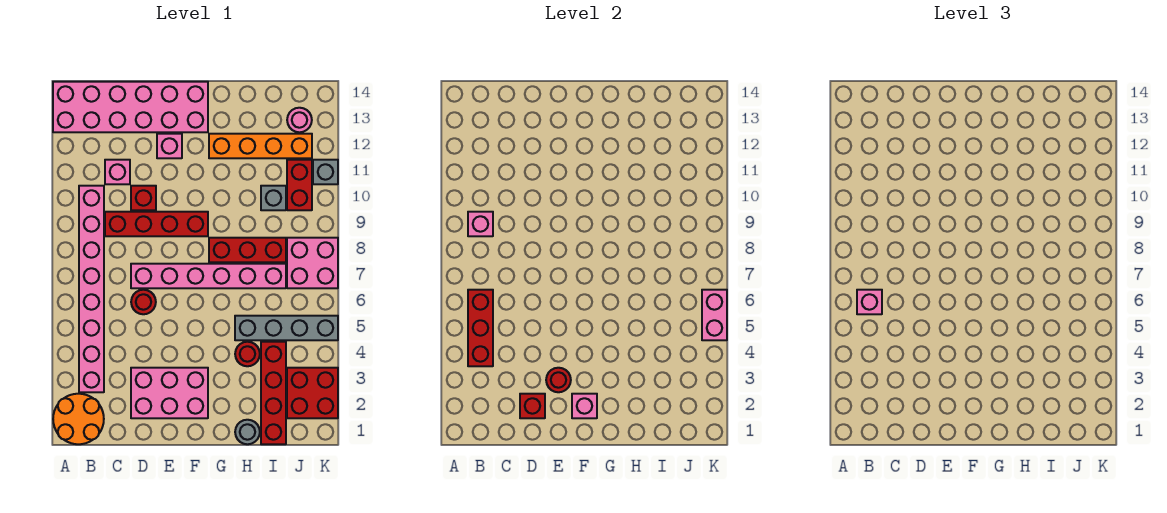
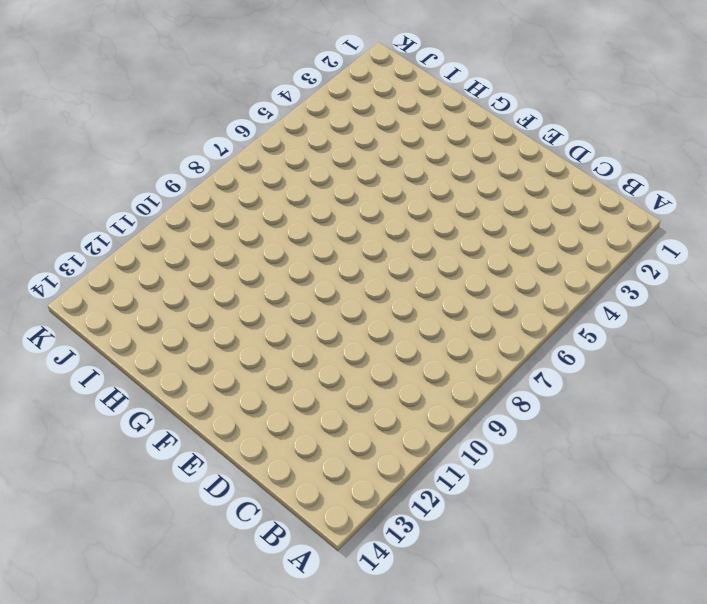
none -> orange 2x2 round brick [53,394,104,444]
none -> pink 2x6 brick [53,82,208,132]
none -> pink 1x8 brick [79,186,104,392]

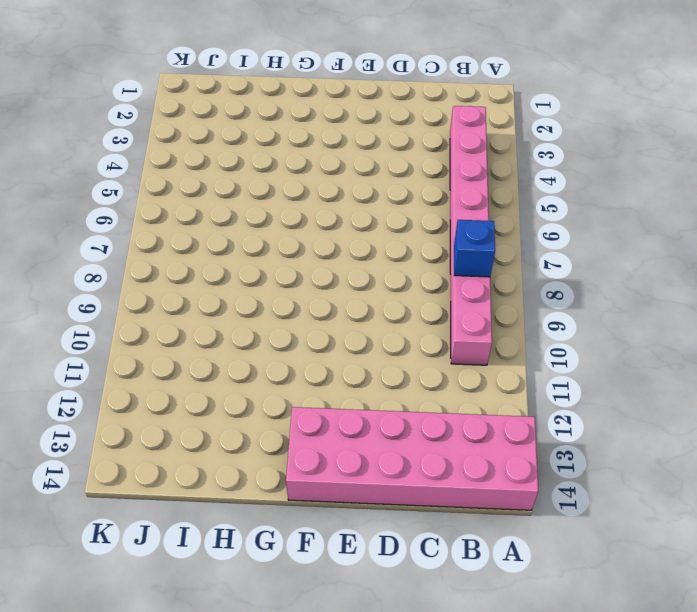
blue 1x1 brick [454,220,495,277] -> none
none -> orange 2x2 round brick [53,394,104,444]
none -> red 1x4 brick [105,212,208,236]
none -> pink 1x1 brick [105,160,130,184]

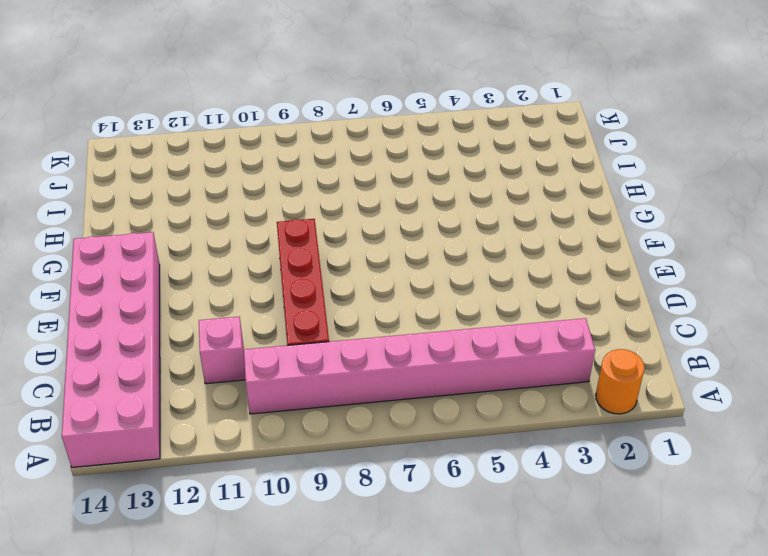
orange 1x1 round brick [596,349,645,414] -> orange 2x2 round brick [53,394,104,444]
none -> pink 2x3 brick [131,368,208,418]
none -> red 1x1 round brick [131,290,156,314]
none -> pink 1x6 brick [131,264,286,288]

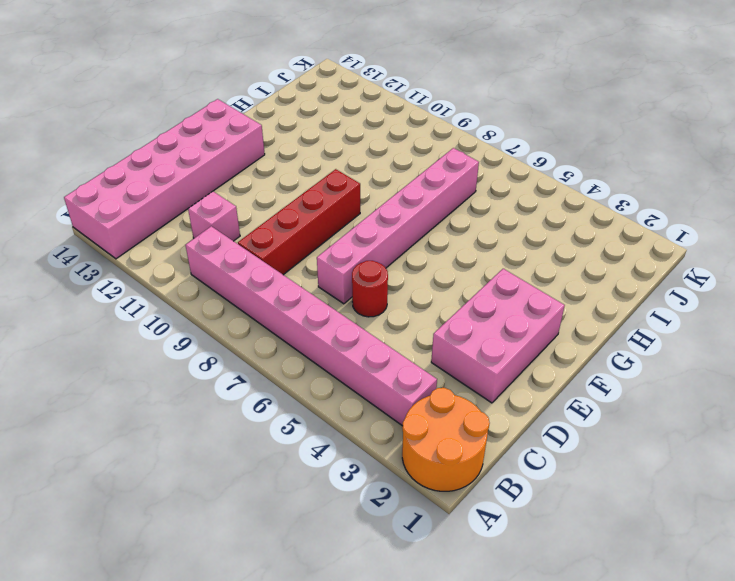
none -> red 1x1 brick [131,186,156,210]
none -> pink 1x1 brick [157,134,182,158]
none -> red 1x3 brick [209,238,286,262]

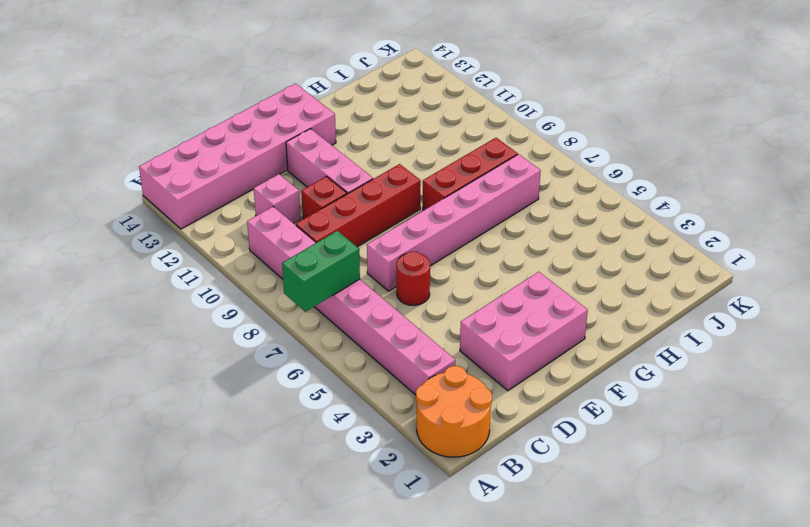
green 1x2 brick [282,231,360,312] -> none
pink 1x3 brick [286,129,373,194] -> pink 1x1 brick [157,134,182,158]
none -> orange 1x4 brick [209,134,312,158]
none -> grey 1x1 round brick [235,420,260,444]
none -> red 1x1 round brick [235,342,260,366]

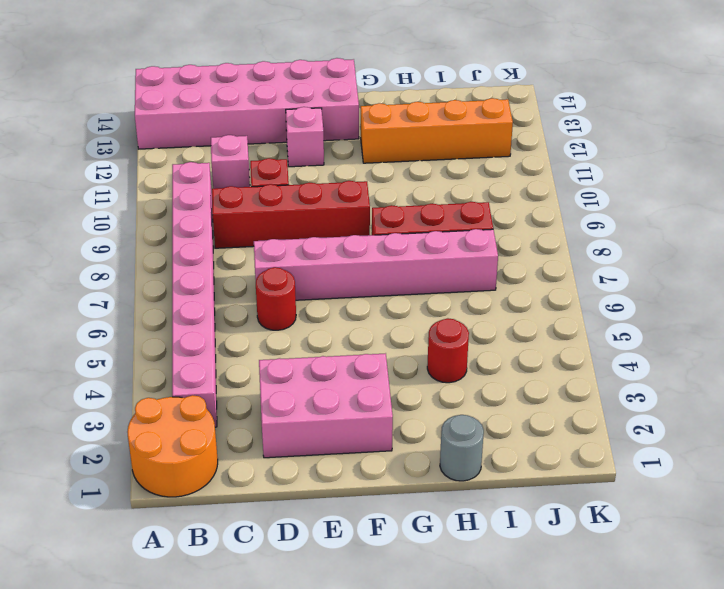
none -> grey 1x4 brick [235,316,338,340]
none -> red 1x4 brick [261,342,286,444]
none -> grey 1x1 brick [261,186,286,210]

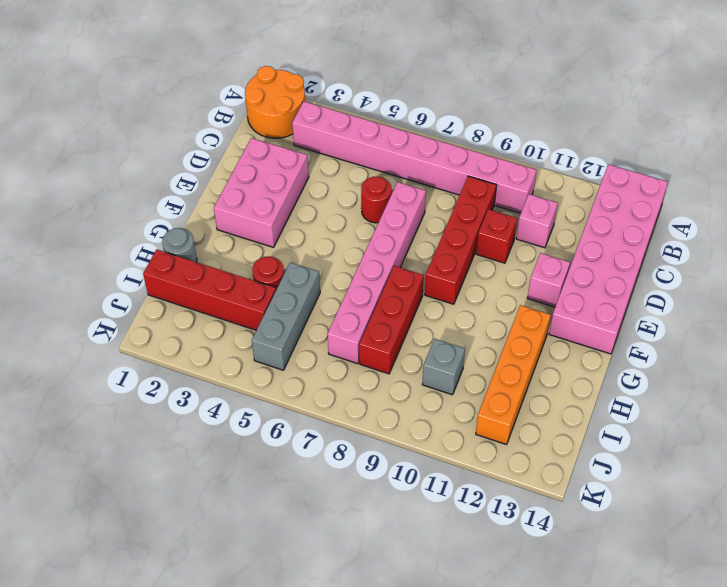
grey 1x3 brick [252,262,320,370] -> grey 1x4 brick [235,316,338,340]
none -> red 2x2 brick [287,368,338,418]
none -> pink 2x2 brick [287,238,338,288]
none -> red 1x2 brick [287,160,312,210]

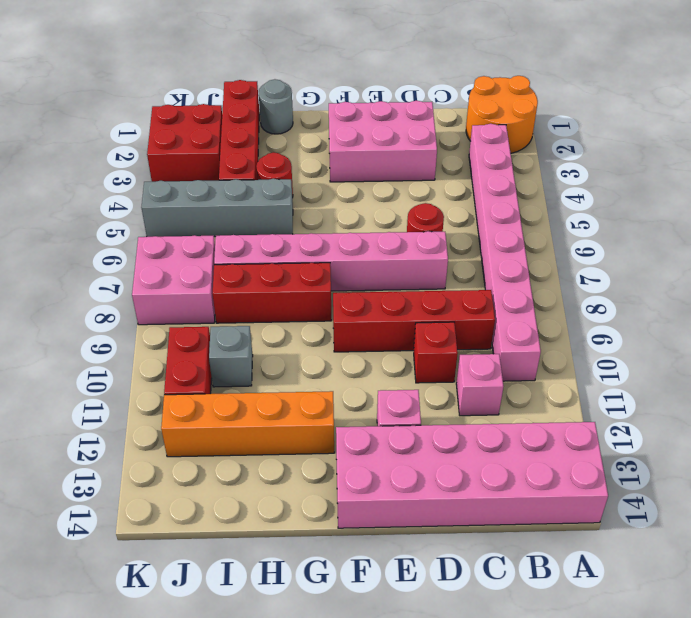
none -> pink 1x1 round brick [287,108,312,132]
none -> grey 1x1 brick [313,160,338,184]
none -> red 1x3 brick [468,290,493,366]

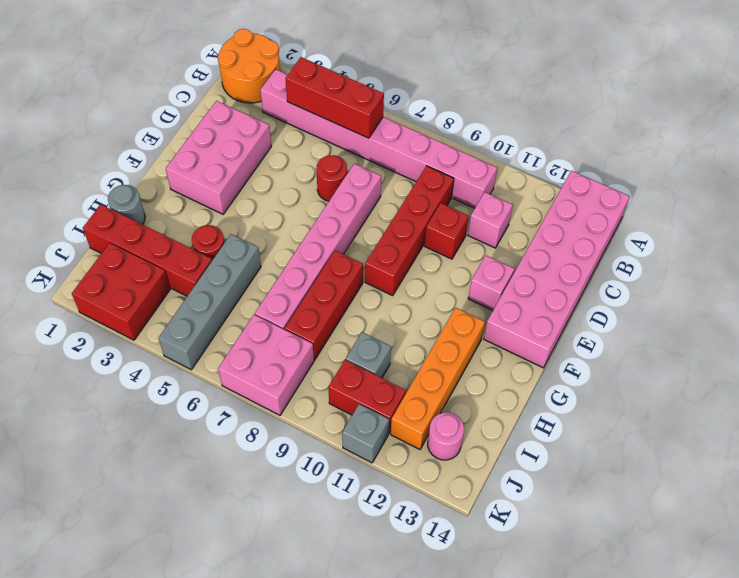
none -> pink 1x1 brick [468,212,493,236]
none -> red 1x1 brick [520,394,545,418]
none -> red 1x1 round brick [546,368,571,392]

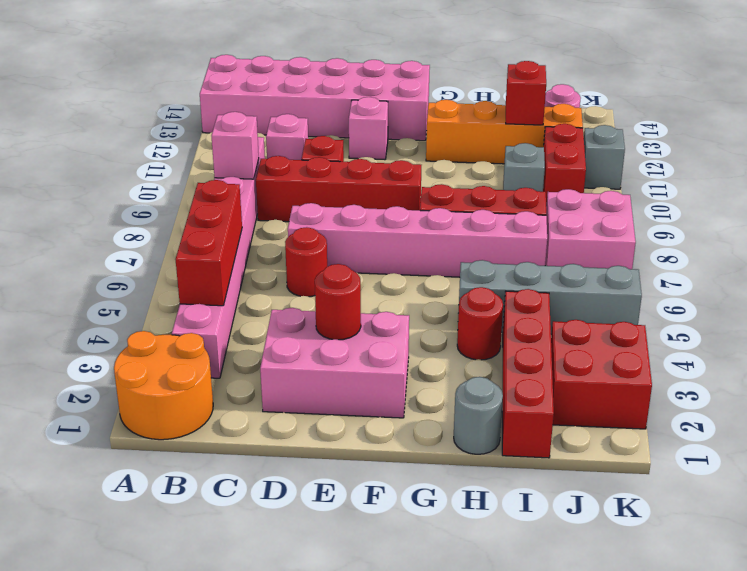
red 1x1 brick [506,61,546,125] -> red 1x1 brick moved to [520,394,545,418]
none -> pink 1x1 brick [572,394,597,418]
none -> pink 1x2 brick [702,290,727,340]
none -> pink 1x1 brick [857,290,882,314]

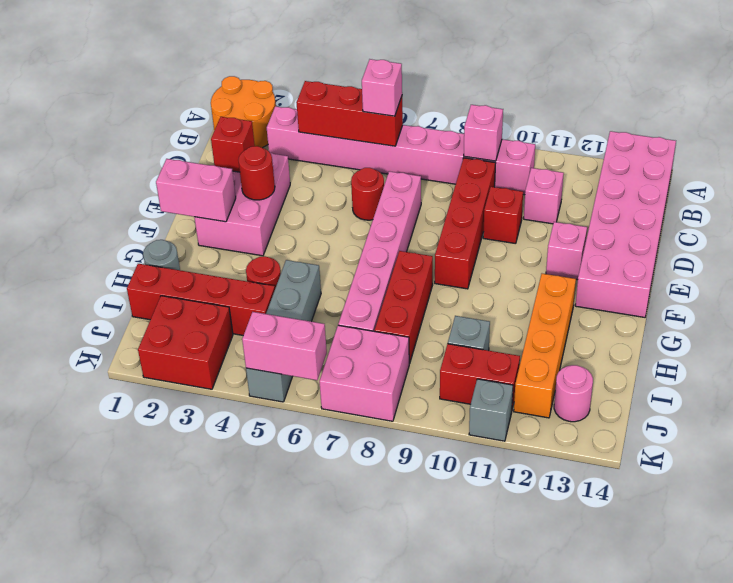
pink 1x2 brick [156,159,236,222] -> pink 1x1 brick [572,394,597,418]

